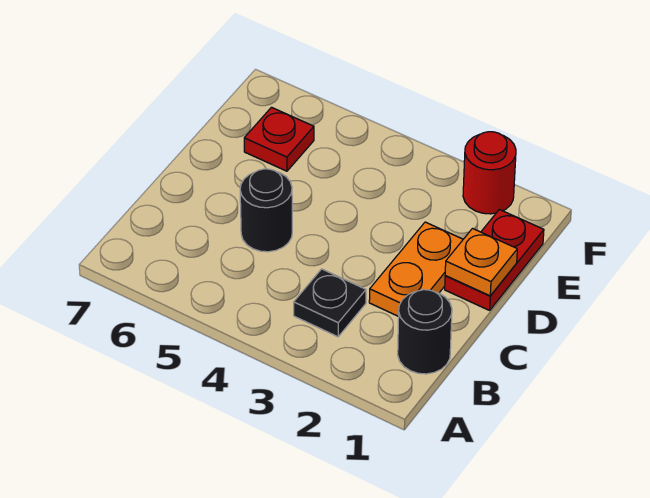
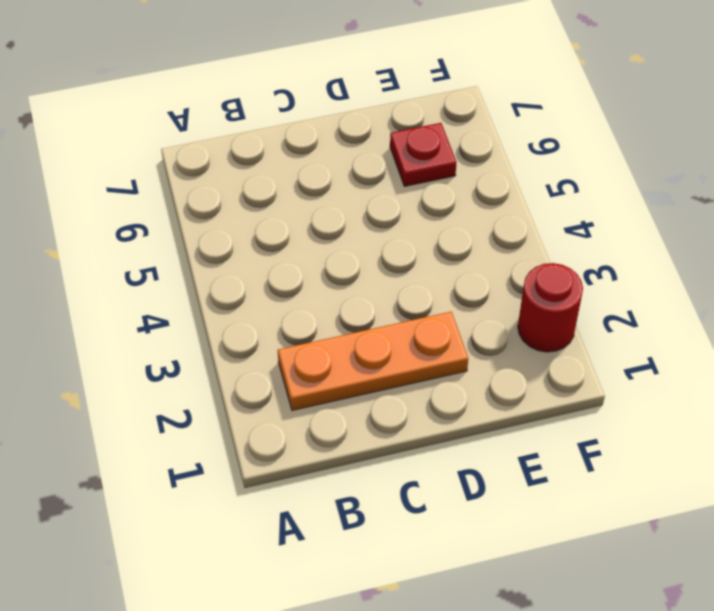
orange 1x3 plate [278,312,468,410] -> orange 1x2 plate [369,222,463,317]
none -> black 1x1 round brick [398,290,452,374]
none -> black 1x1 plate [294,269,366,337]

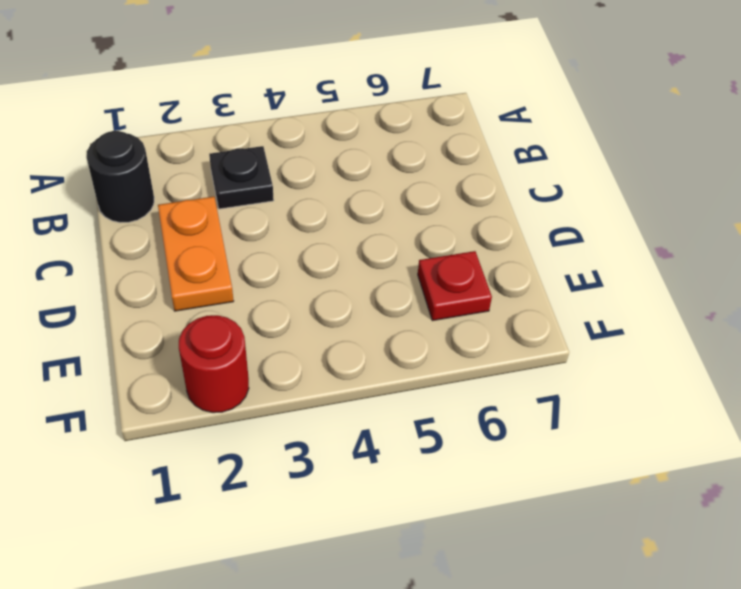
none -> black 1x1 round brick [240,169,292,252]
none -> red 1x2 plate [445,210,544,310]

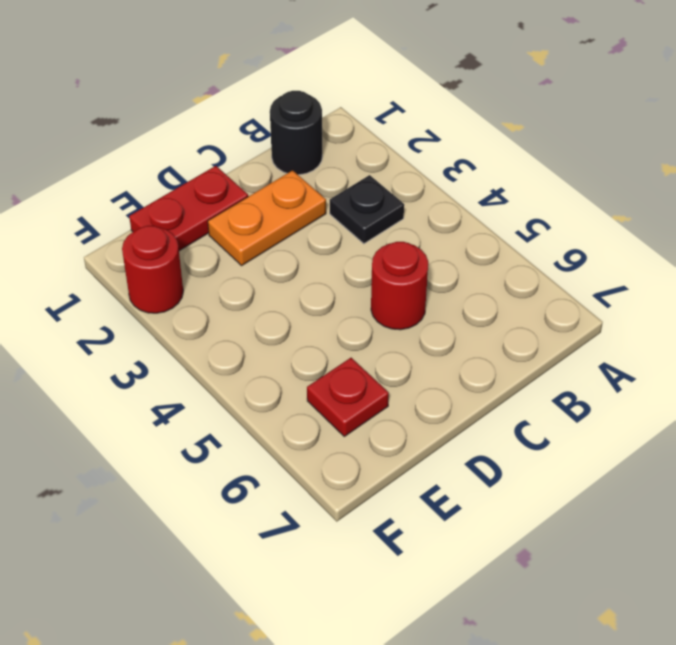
red 1x1 round brick [371,242,428,330] -> black 1x1 round brick [240,169,292,252]
none -> orange 1x1 plate [445,229,517,296]

